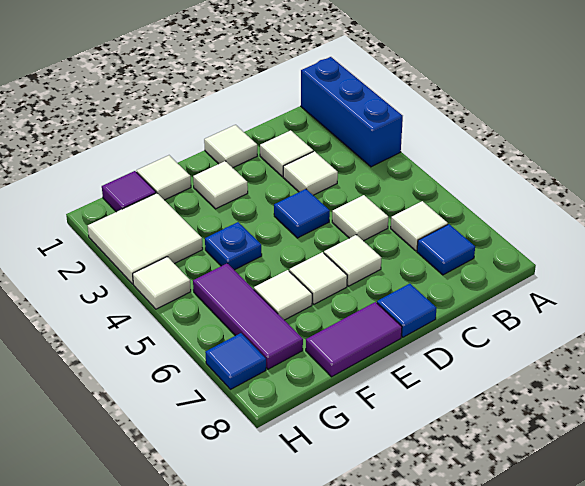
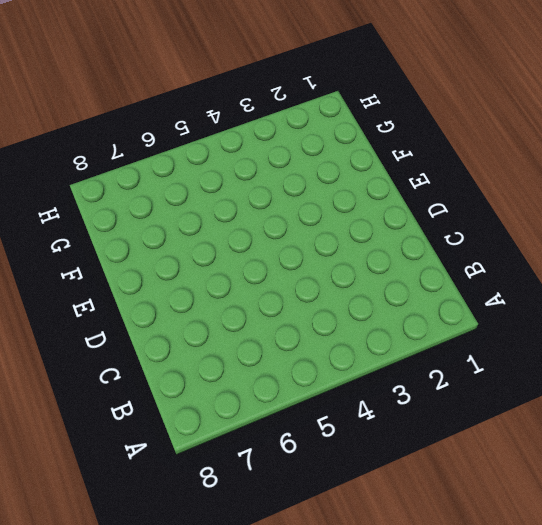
none -> blue 1x3 brick [301,57,403,167]
none -> white 1x1 tile [391,201,448,251]
none -> blue 1x1 tile [417,224,475,275]

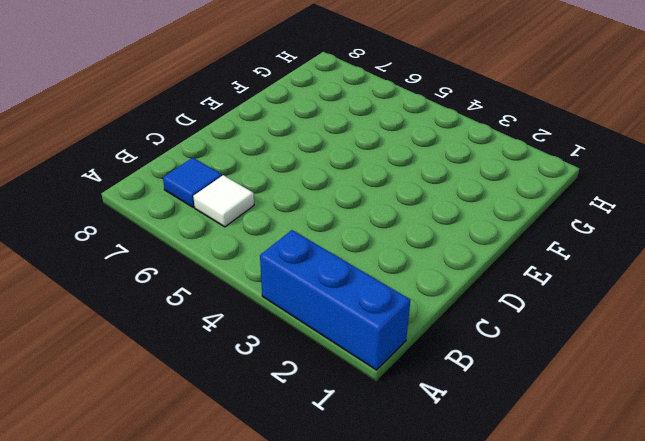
none -> white 1x1 tile [260,130,313,177]
none -> white 1x1 tile [283,151,338,195]
none -> white 1x1 tile [332,195,388,241]

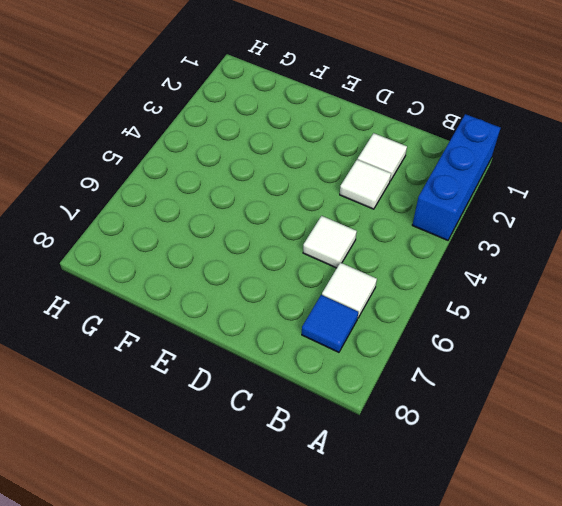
none -> white 1x1 tile [204,125,257,168]
none -> blue 1x1 tile [274,189,330,238]
none -> white 1x1 tile [324,235,381,286]

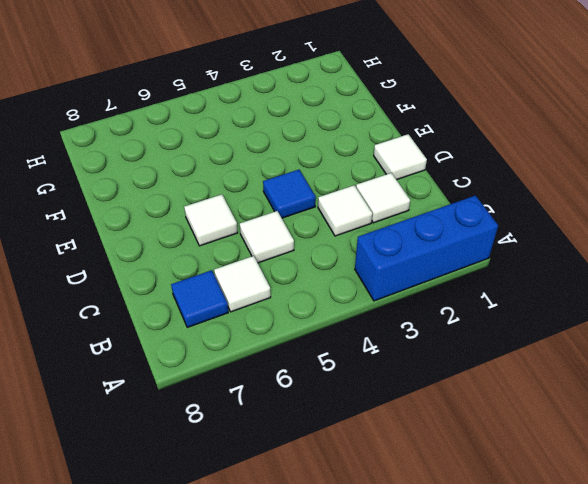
none -> blue 1x1 tile [377,284,437,337]
none -> white 1x1 tile [193,161,248,209]
none -> white 1x1 tile [289,252,347,304]

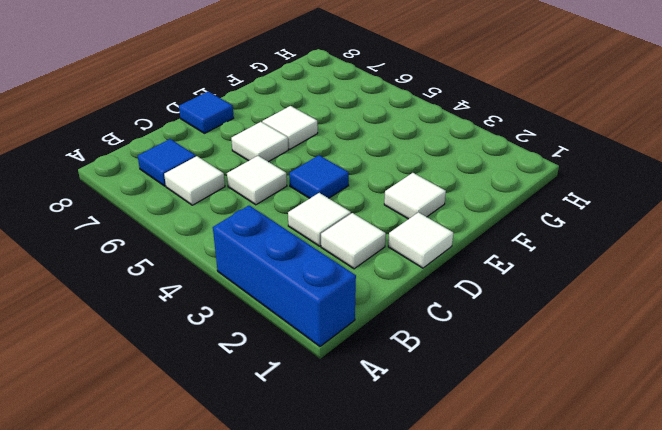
none -> purple 1x2 tile [306,302,402,377]
none -> white 1x1 tile [137,155,191,200]
none -> blue 1x1 plate [205,222,262,270]

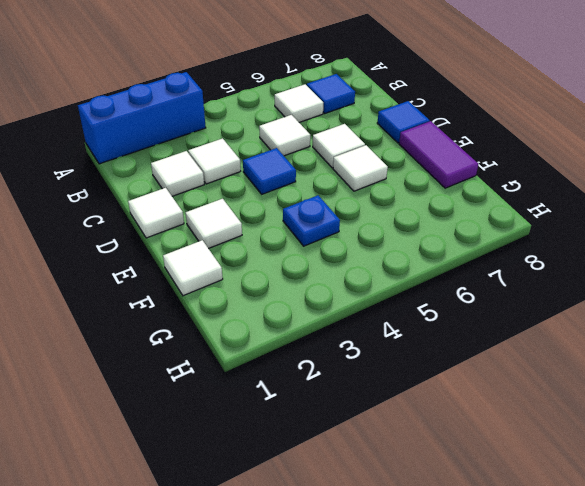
none -> white 1x1 tile [254,270,312,320]
none -> purple 1x1 tile [102,171,156,212]
none -> white 2x2 tile [88,193,203,284]

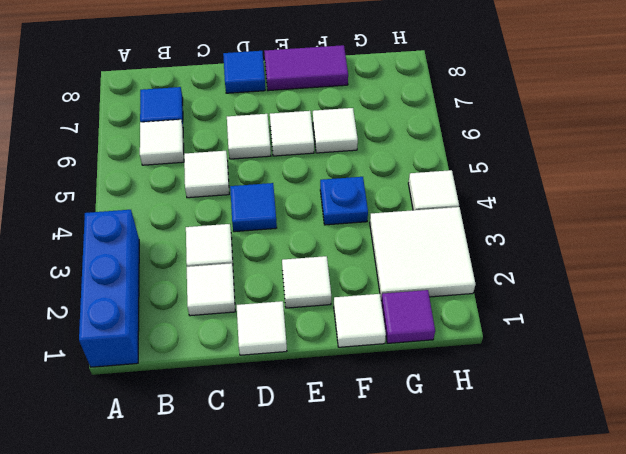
none -> purple 1x3 tile [193,263,303,369]
none -> blue 1x1 tile [205,333,266,389]

